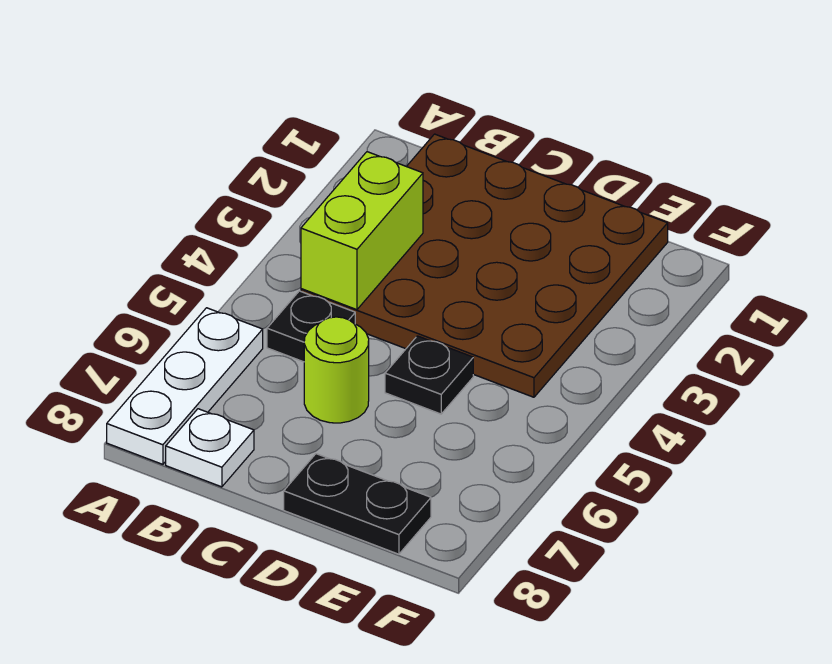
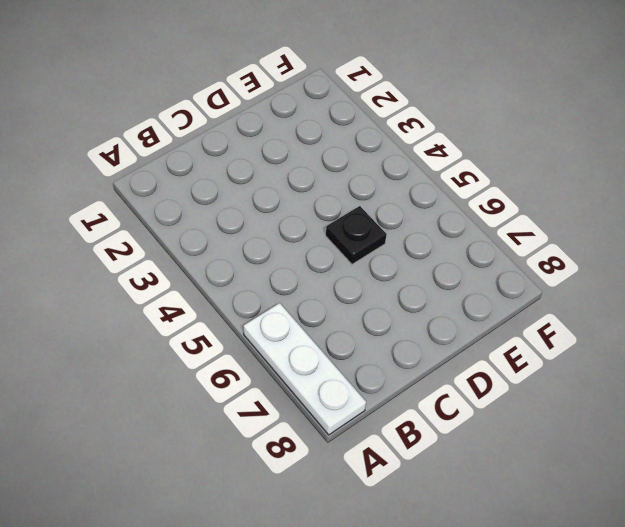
none -> brown 4x4 plate [301,134,668,397]
none -> black 1x1 plate [267,291,355,362]

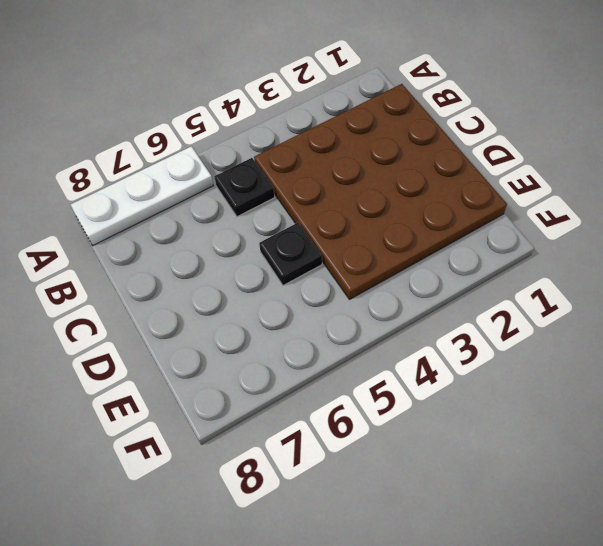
none -> white 1x1 plate [166,409,254,487]
none -> lime 1x1 round brick [304,317,369,423]

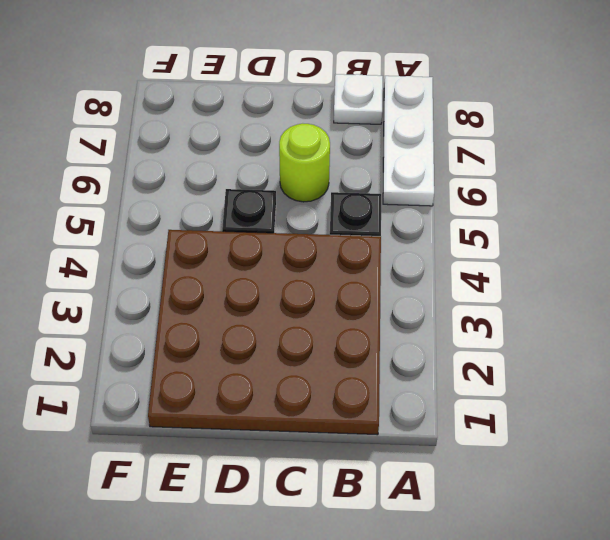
none -> black 1x2 plate [284,454,431,554]
none -> lime 1x2 brick [301,152,423,310]

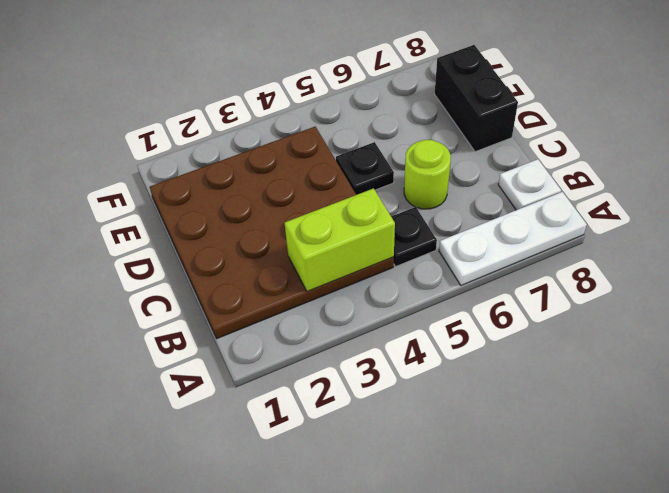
black 1x2 brick [435,45,518,152] -> black 1x2 plate [284,454,431,554]

